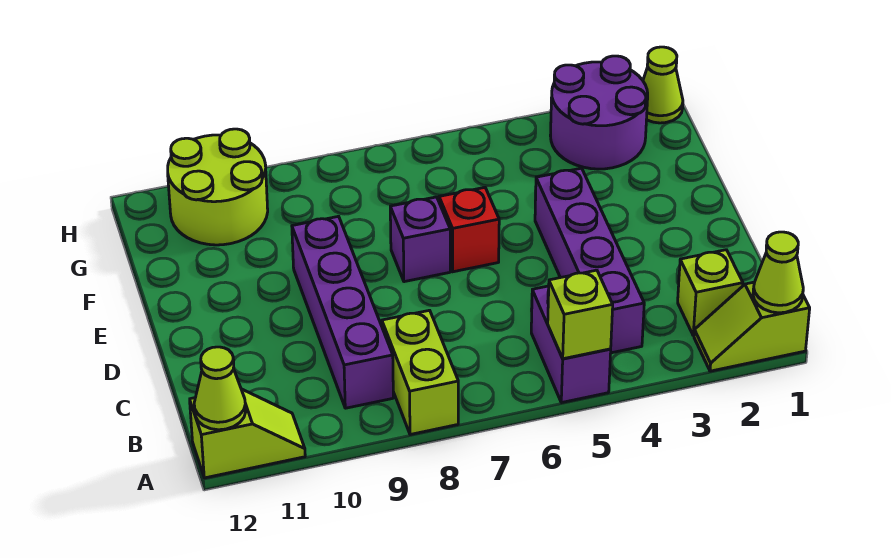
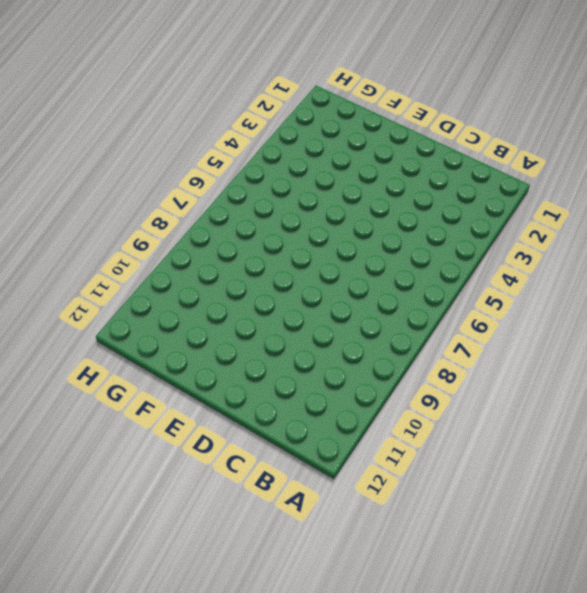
none -> lime 1x2 slope [694,282,810,371]
none -> purple 1x2 brick [531,286,611,403]
none -> lime 1x2 brick [382,310,458,435]

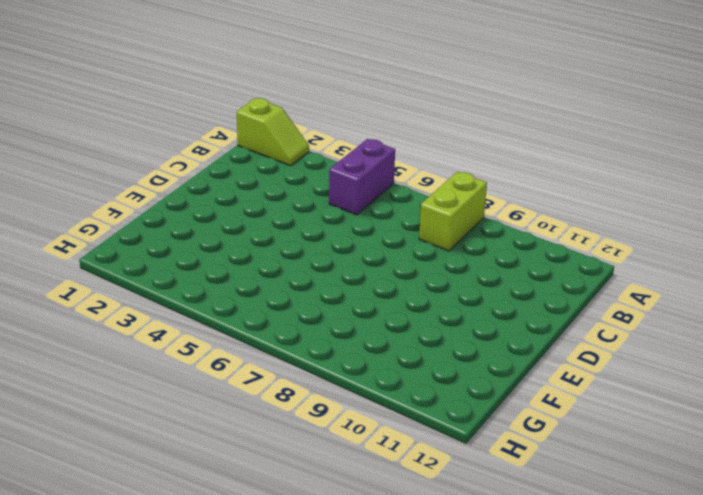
none -> lime 1x2 slope [190,389,305,478]
none -> lime 1x1 brick [678,250,743,336]
none -> purple 1x4 brick [535,168,644,353]

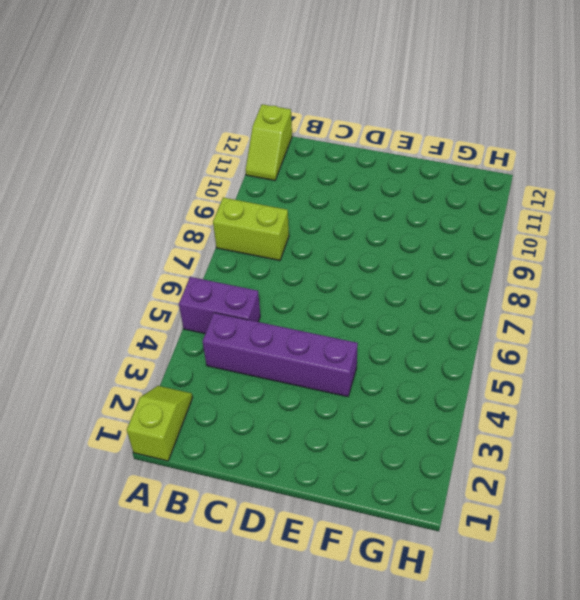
none -> lime 1x1 brick [678,250,743,336]
none -> purple 1x4 brick [292,216,393,408]
none -> red 1x1 brick [439,187,499,272]

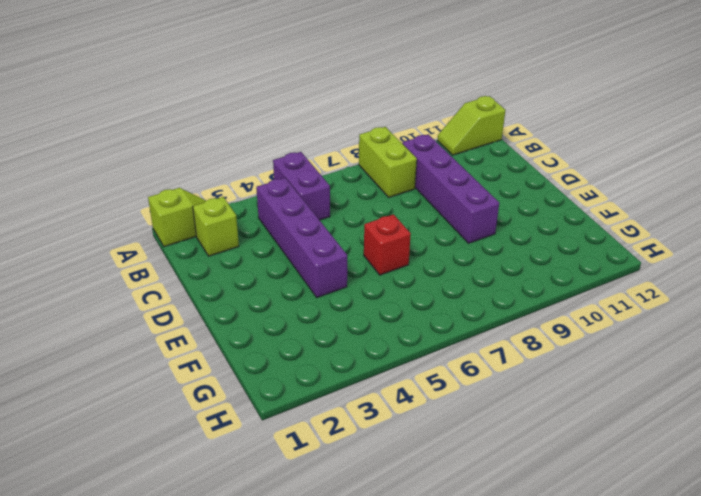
none -> purple 1x1 brick [390,197,450,282]
none -> purple 2x2 round brick [550,56,648,169]
none -> lime 2x2 round brick [168,129,268,245]

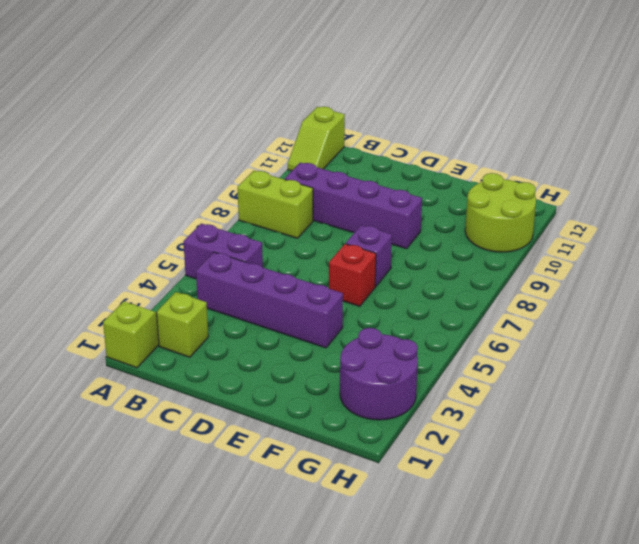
none -> lime 1x1 cone [643,47,683,123]
none -> lime 1x1 cone [753,232,803,313]
none -> lime 1x1 brick [548,270,613,359]

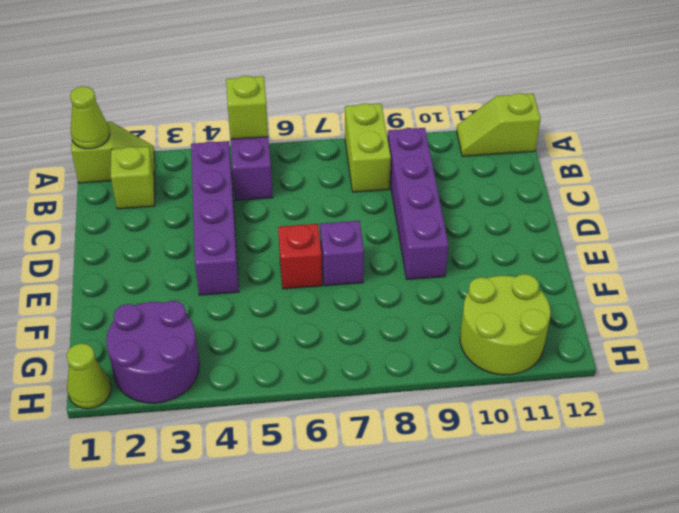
none -> lime 1x1 cone [194,347,246,430]

